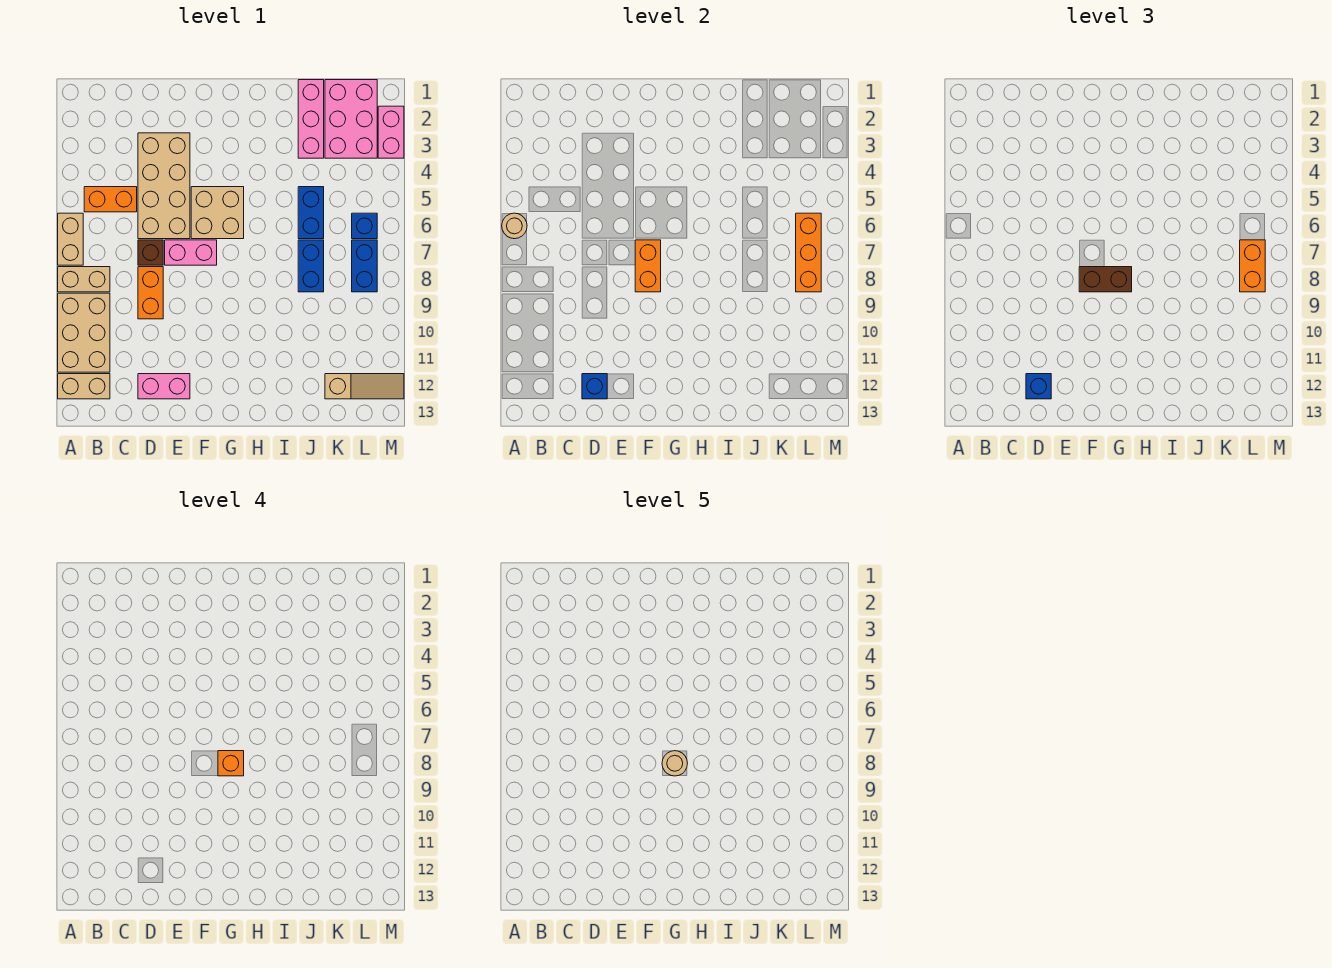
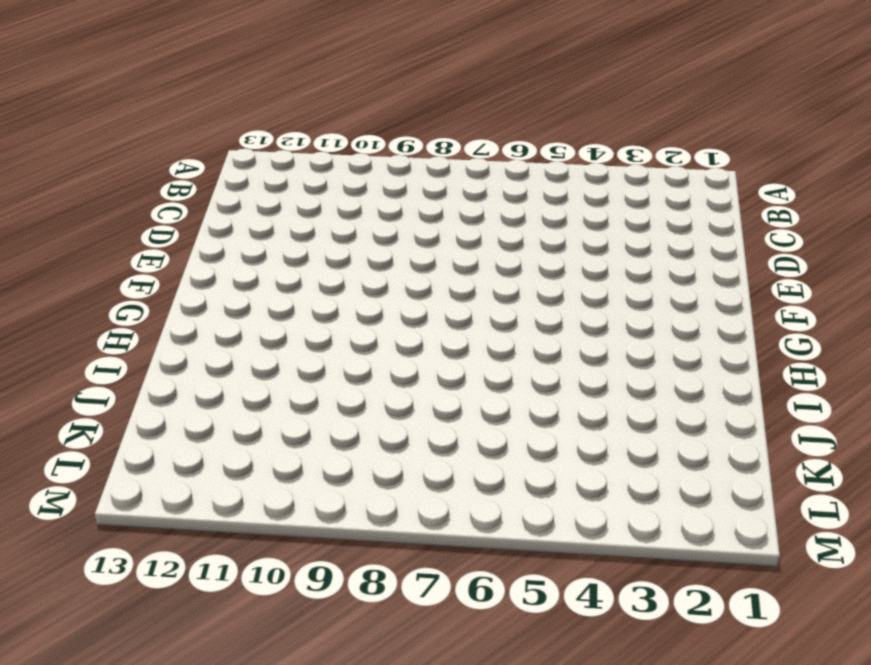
none -> tan 1x2 brick [58,213,83,265]
none -> tan 1x2 brick [58,267,110,292]
none -> tan 2x3 brick [58,293,110,372]

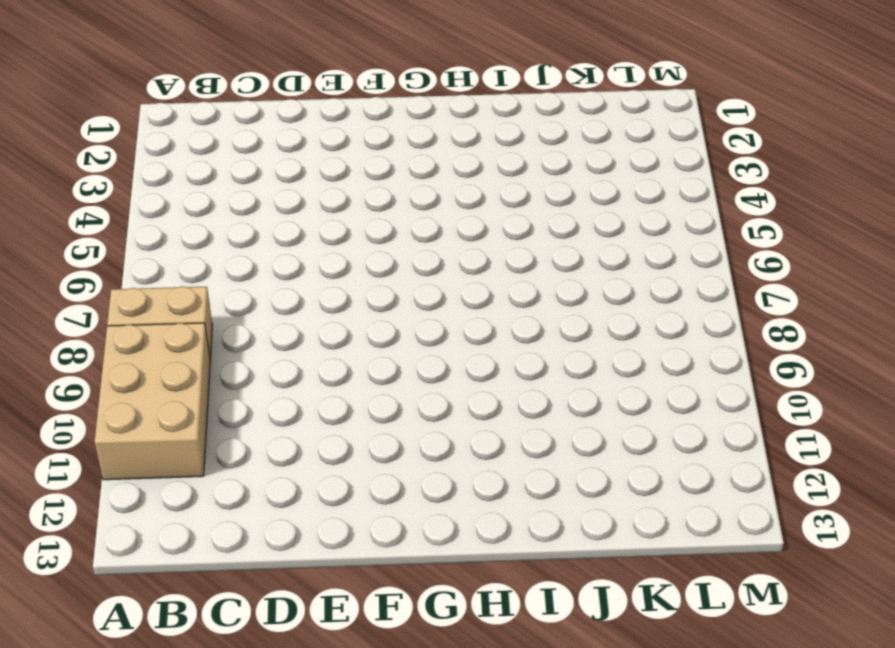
none -> tan 1x2 brick [58,213,83,265]
none -> tan 1x2 brick [58,374,110,399]
none -> orange 1x2 brick [84,187,137,212]

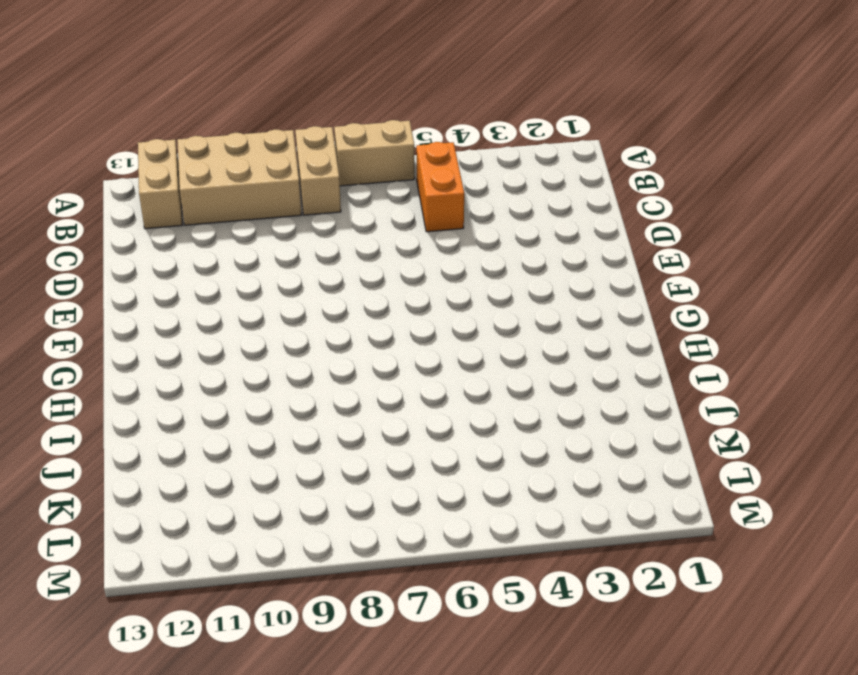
none -> tan 2x4 brick [138,133,190,239]
none -> brown 1x1 brick [138,240,163,265]
none -> orange 1x2 brick [138,267,163,319]

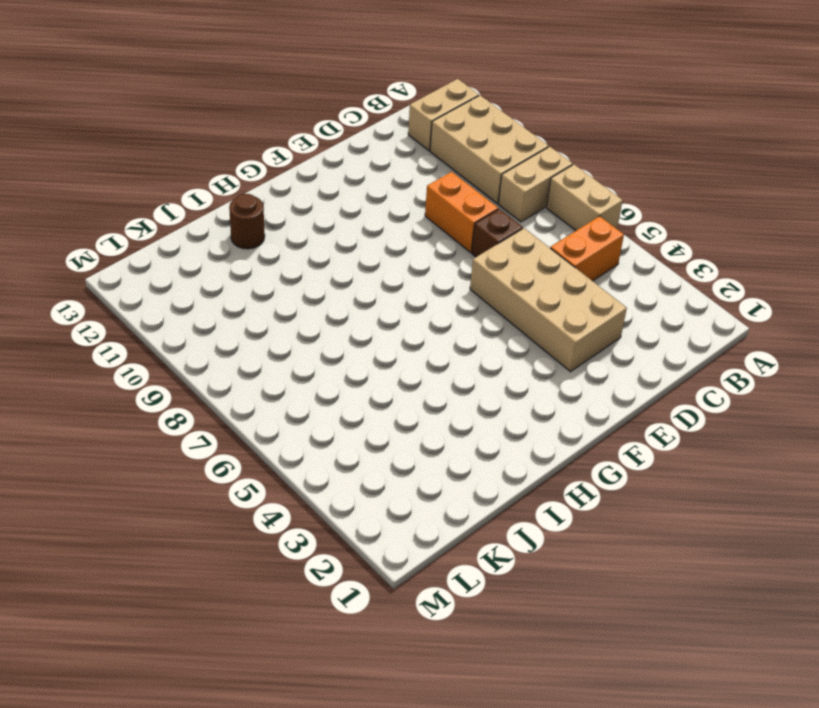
brown 1x1 round brick [229,194,265,249] -> none
none -> pink 1x2 brick [138,374,190,399]
none -> pink 1x2 brick [165,240,217,265]
none -> tan 2x2 brick [191,187,244,239]

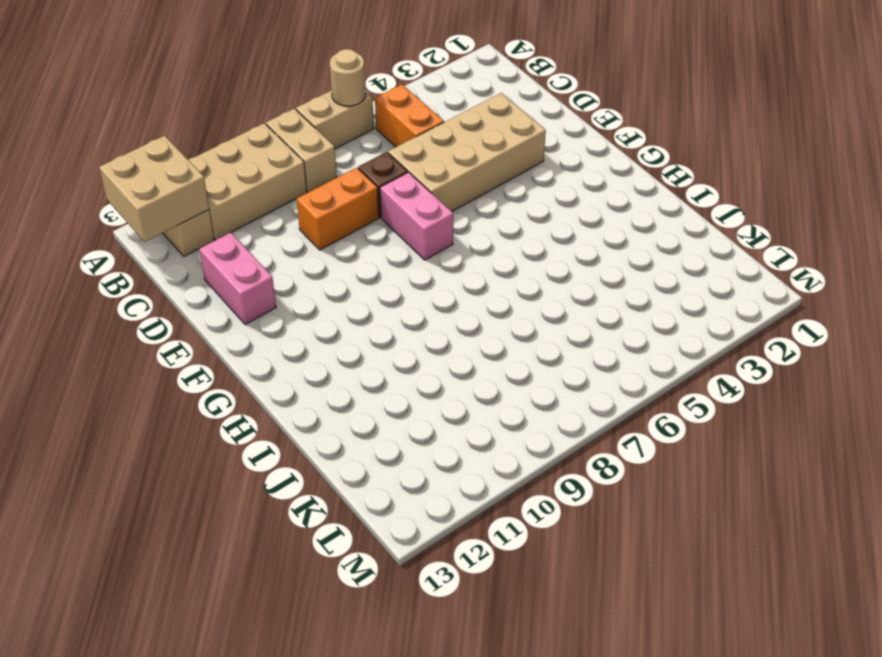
tan 2x2 brick [99,136,209,242] -> tan 2x2 brick moved to [191,187,244,239]
none -> pink 1x3 brick [298,80,324,158]
none -> blue 1x2 brick [298,187,324,239]
none -> blue 1x2 brick [298,240,324,292]

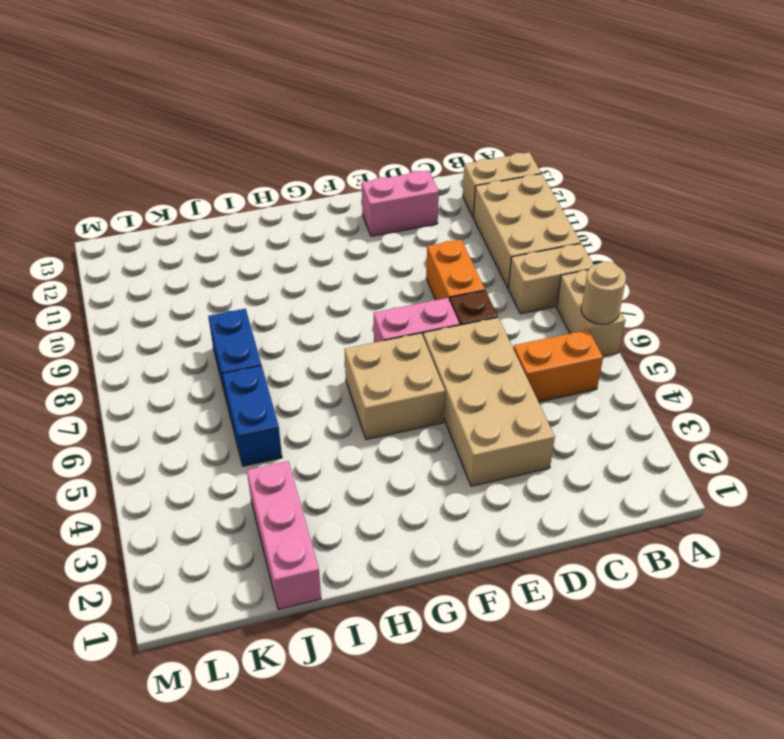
none -> pink 2x3 brick [325,80,377,158]
none -> tan 1x3 slope [325,374,404,399]
none -> blue 1x1 brick [352,213,377,239]

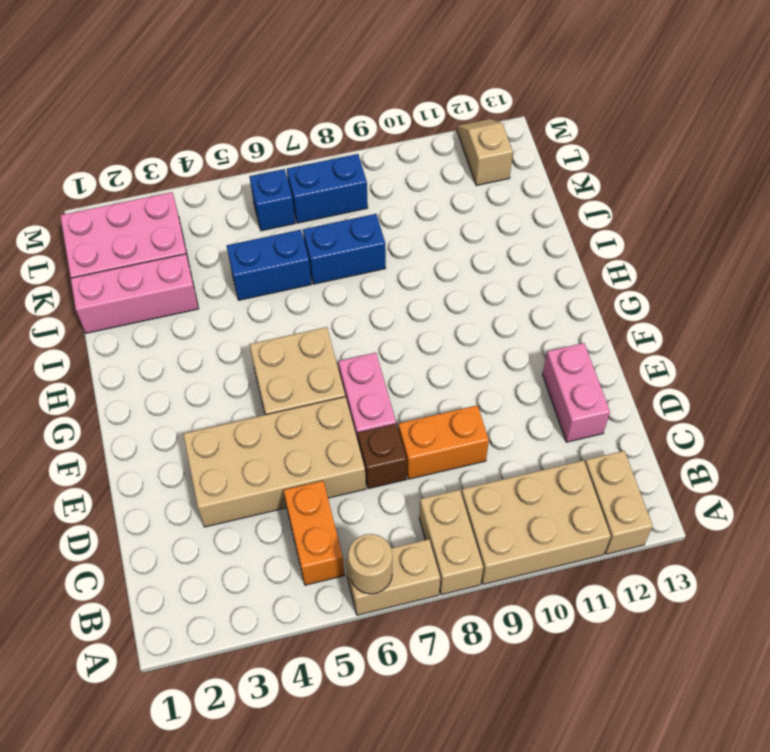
tan 1x2 slope [457,119,513,186] -> tan 1x3 slope [325,374,404,399]
none -> pink 1x2 brick [378,106,404,158]
none -> blue 1x1 brick [582,374,607,399]
none -> orange 1x2 brick [635,240,661,292]

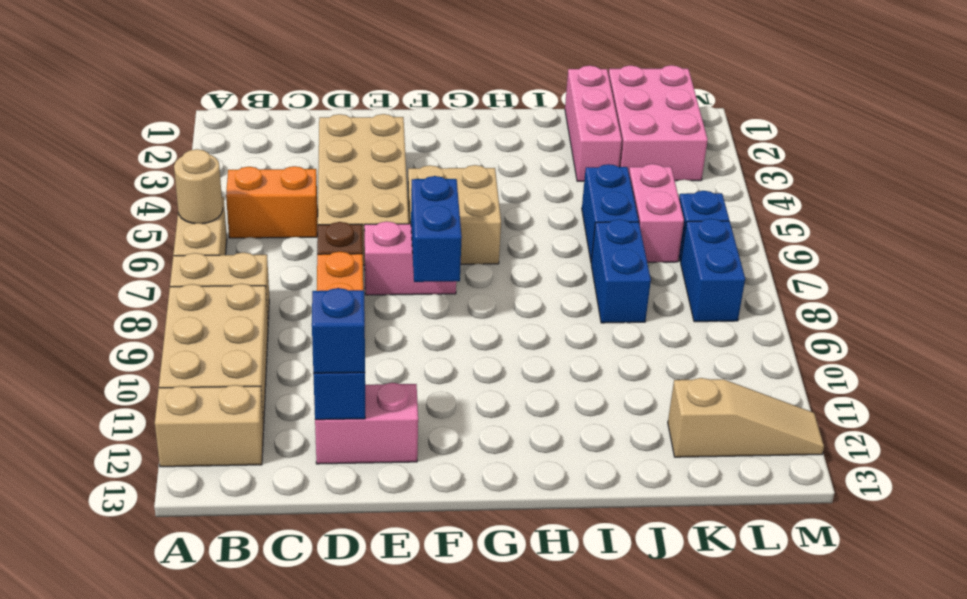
blue 1x2 brick [411,176,462,282] -> orange 1x2 brick [635,240,661,292]
pink 1x2 brick [629,164,684,262] -> pink 1x2 brick moved to [378,106,404,158]
none -> orange 1x3 brick [796,213,821,292]
none -> brown 1x2 brick [1079,267,1132,292]
none -> orange 1x2 brick [1240,240,1265,292]

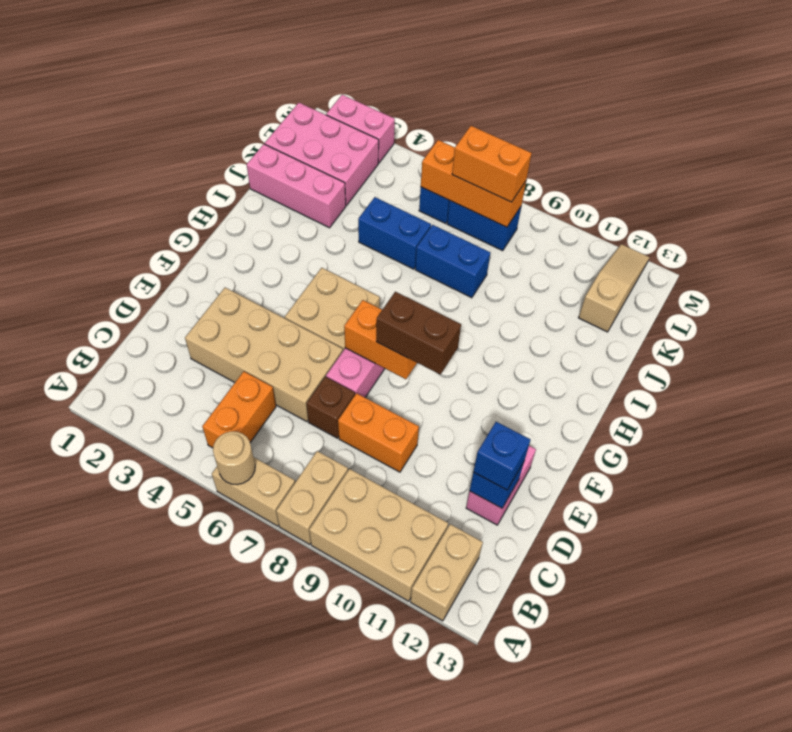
brown 1x2 brick [376,292,461,375] -> brown 1x2 brick turned to [1079,267,1132,292]
none -> orange 1x1 brick [218,751,244,776]
none -> tan 1x1 round brick [662,751,688,776]

